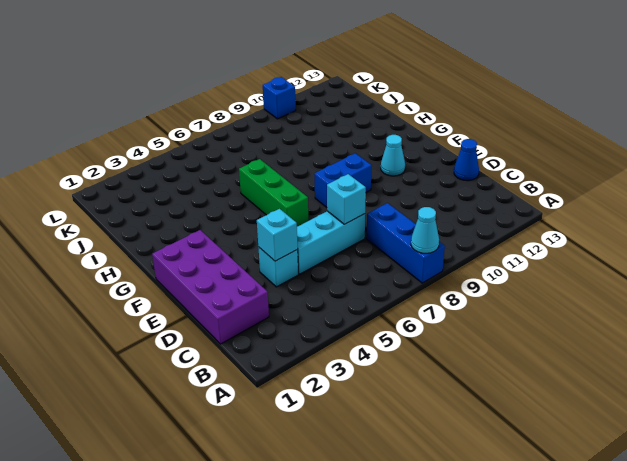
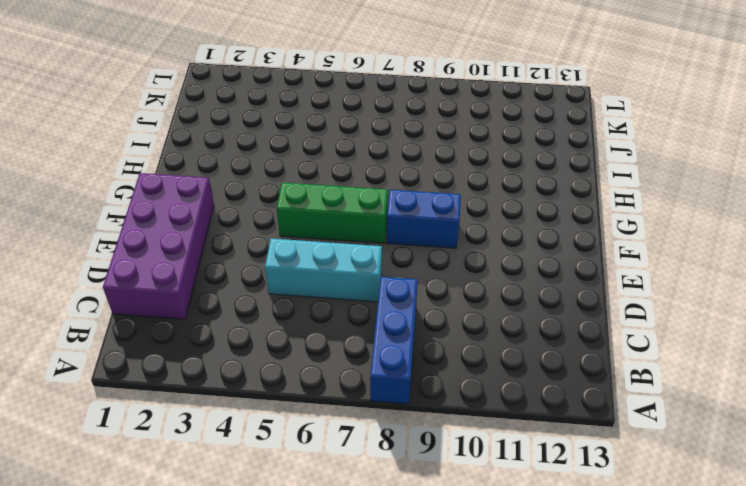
green 1x3 brick [277,183,388,243] -> green 1x3 brick turned to [239,159,308,226]
none -> cyan 1x1 brick [258,247,298,287]
none -> blue 1x1 cone [454,139,479,181]
none -> cyan 1x1 cone [381,135,405,176]

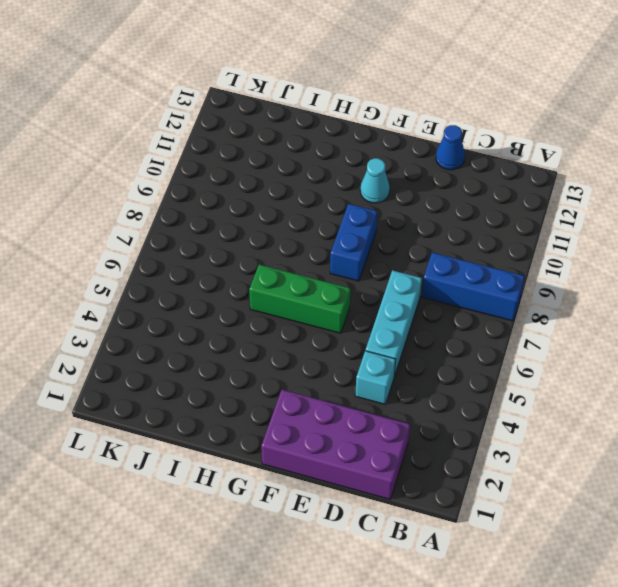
none -> blue 1x1 brick [263,77,296,119]
none -> cyan 1x1 cone [411,207,439,253]
none -> cyan 1x1 brick [257,209,298,261]

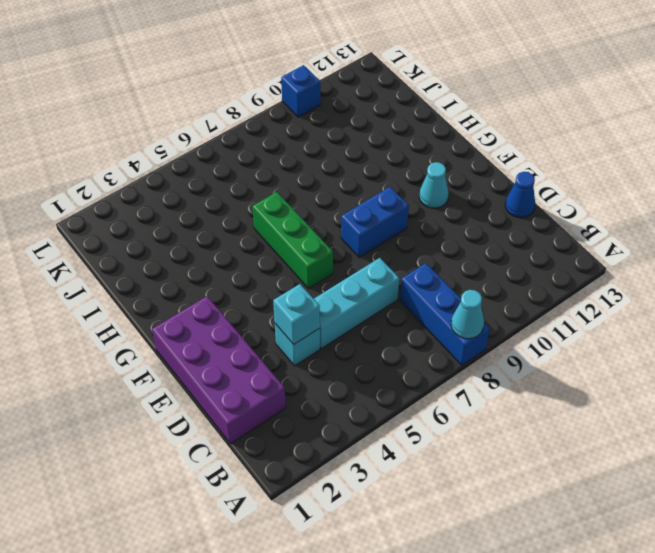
none -> cyan 1x1 brick [327,174,366,224]

